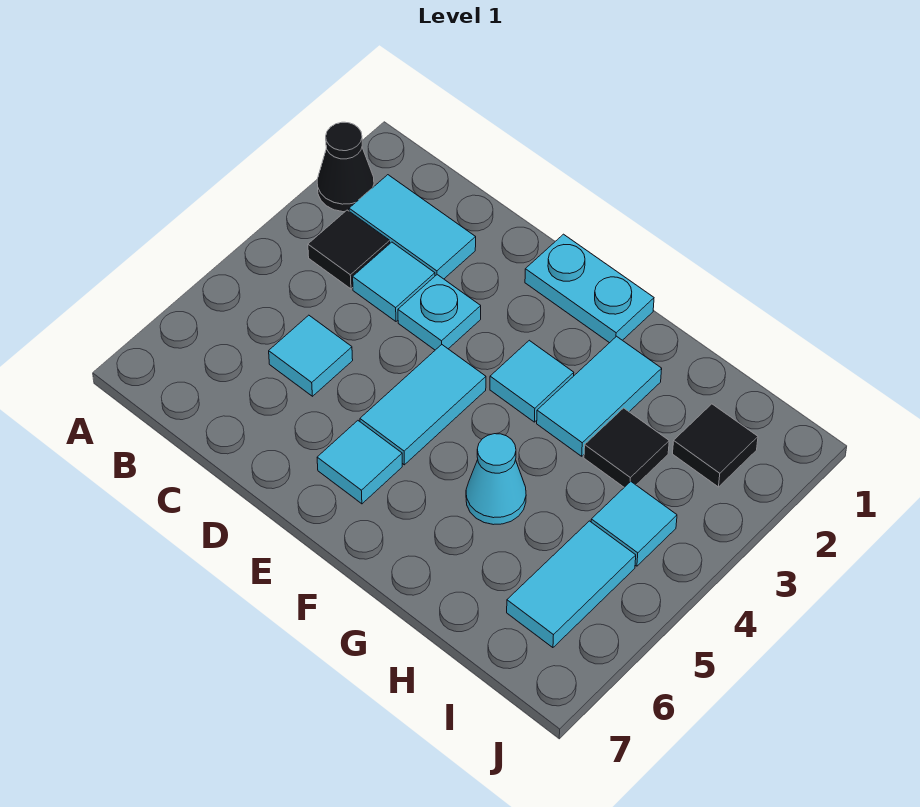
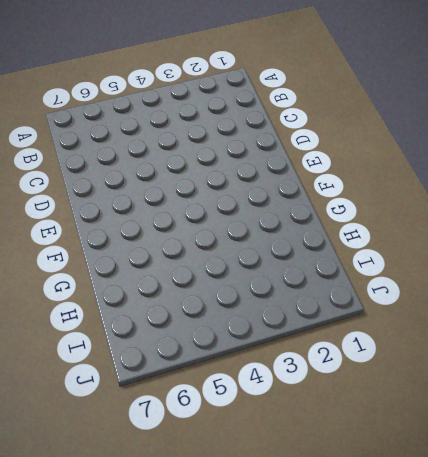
none -> black 1x1 cone [317,122,374,212]
none -> cyan 1x2 tile [349,175,476,279]
none -> black 1x1 tile [308,210,390,289]

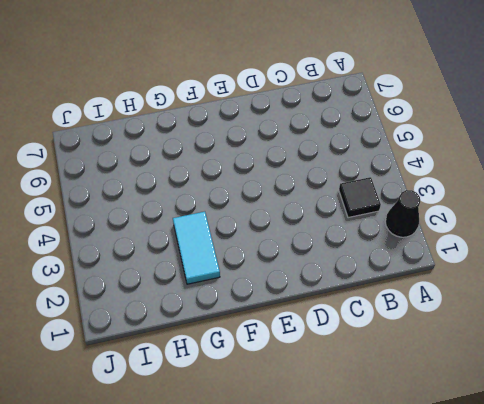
none -> cyan 1x2 tile [349,175,476,279]
none -> cyan 1x1 tile [353,242,435,321]
none -> cyan 1x1 tile [269,315,353,396]

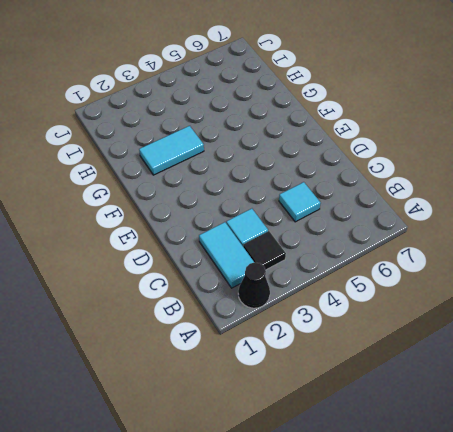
none -> cyan 1x1 plate [398,275,481,350]
none -> cyan 1x2 plate [525,234,654,343]
none -> cyan 1x2 tile [360,345,486,465]

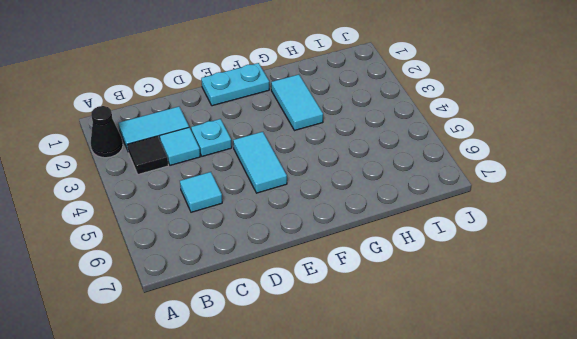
none -> cyan 1x1 tile [317,421,402,504]
none -> cyan 1x1 tile [490,340,574,422]
none -> cyan 1x1 cone [466,434,526,525]

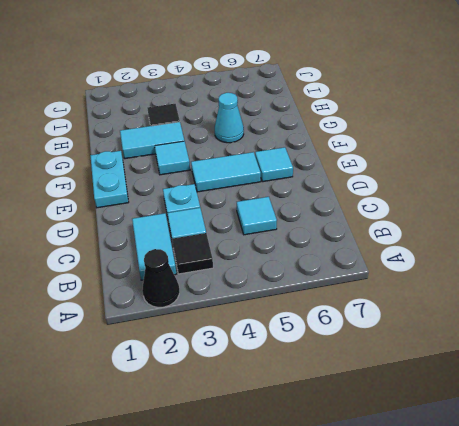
none -> black 1x1 tile [673,404,758,487]
none -> cyan 1x1 tile [591,482,677,566]
none -> cyan 1x2 tile [507,521,636,648]

